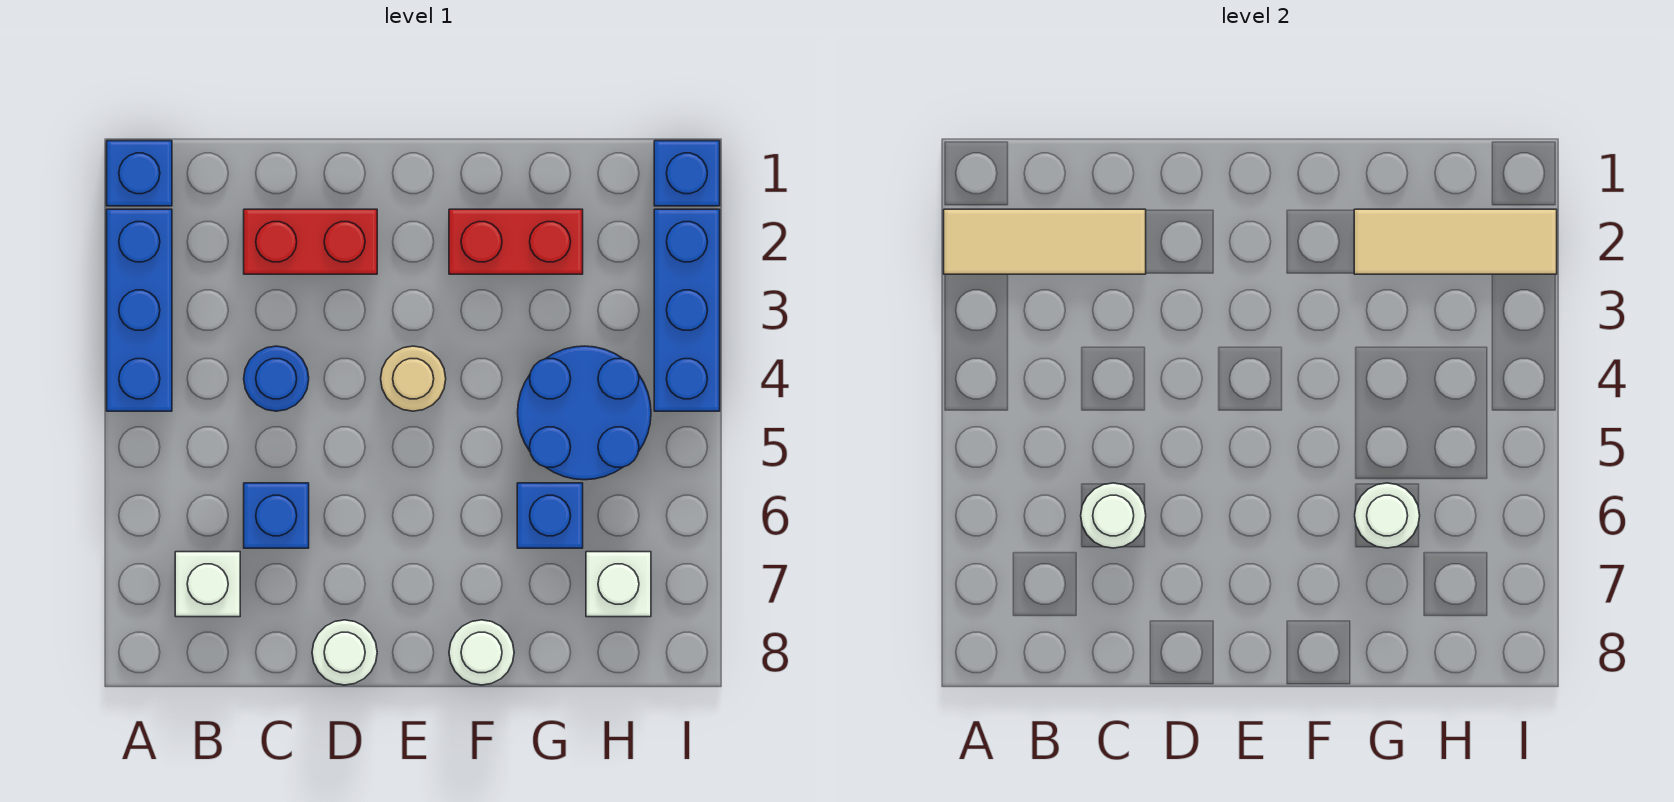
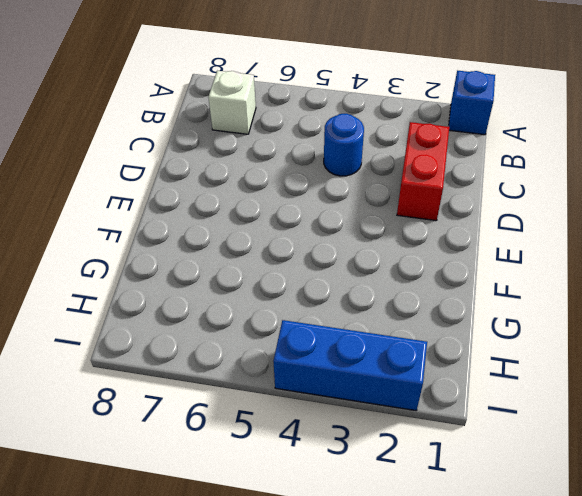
none -> blue 1x3 brick [107,209,172,411]
none -> blue 1x1 brick [244,483,309,548]
none -> white 1x1 round brick [312,620,377,685]

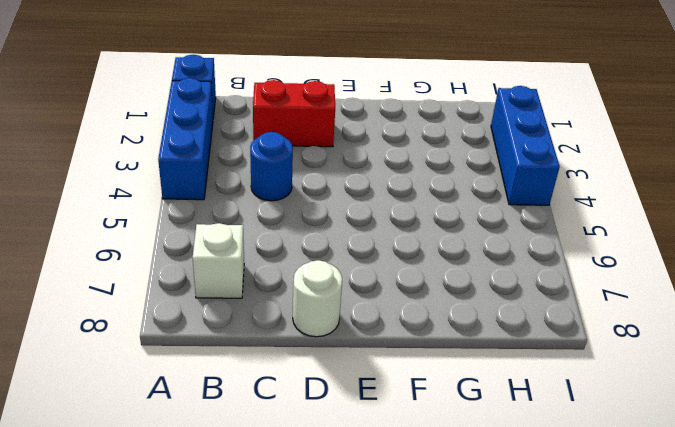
none -> blue 1x1 brick [244,483,309,548]
none -> tan 1x1 round brick [381,346,446,411]
none -> red 1x2 brick [449,209,583,274]

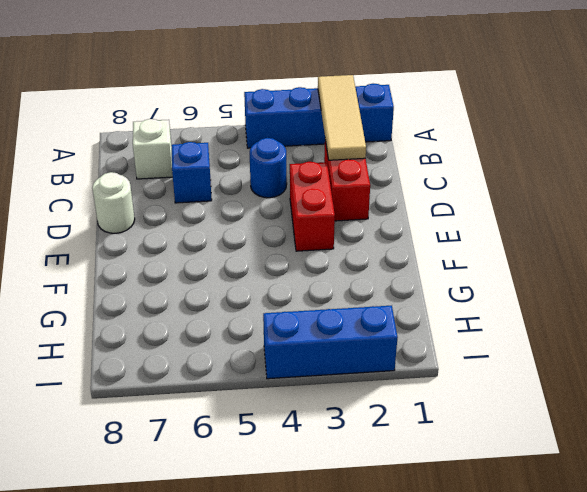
red 1x2 brick [290,162,335,251] -> red 1x2 brick moved to [449,209,583,274]
none -> tan 1x1 round brick [381,346,446,411]
none -> white 1x1 round brick [449,620,514,685]
none -> blue 2x2 round brick [518,346,651,480]

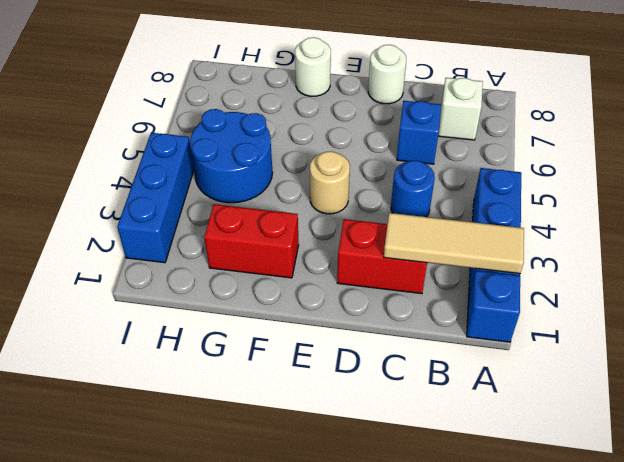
none -> blue 1x1 brick [517,483,583,548]
none -> white 1x1 brick [586,552,651,617]
none -> blue 1x1 brick [654,141,720,206]

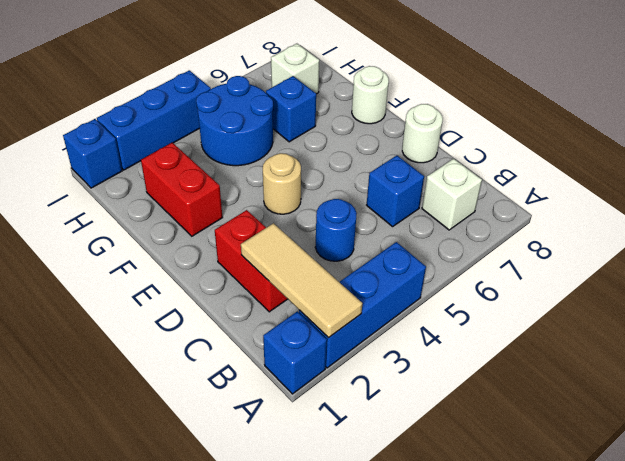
none -> white 1x1 round brick [1081,483,1146,548]
none -> tan 1x3 tile [1354,209,1557,274]
none -> white 1x1 round brick [1355,483,1420,548]

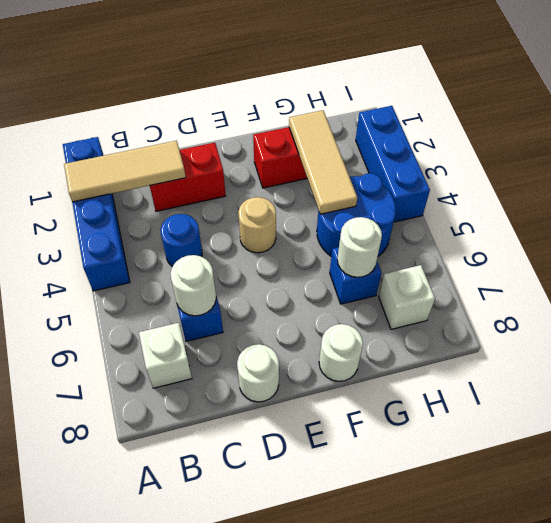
tan 1x3 tile [289,110,357,214] -> tan 1x3 tile turned to [1354,209,1557,274]
none -> blue 1x1 brick [654,141,720,206]

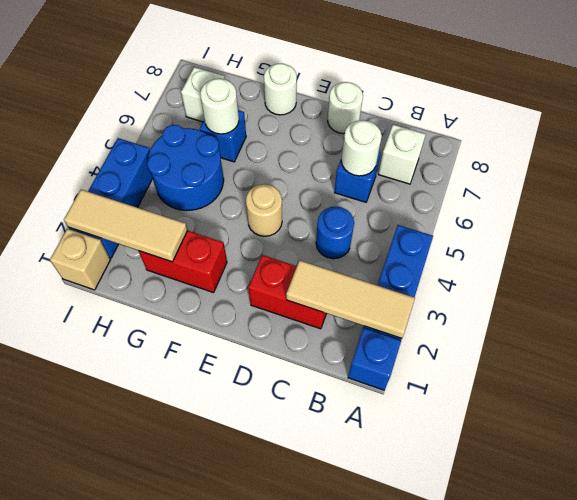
tan 1x1 brick [50,229,111,290] -> blue 1x1 brick [654,141,720,206]

